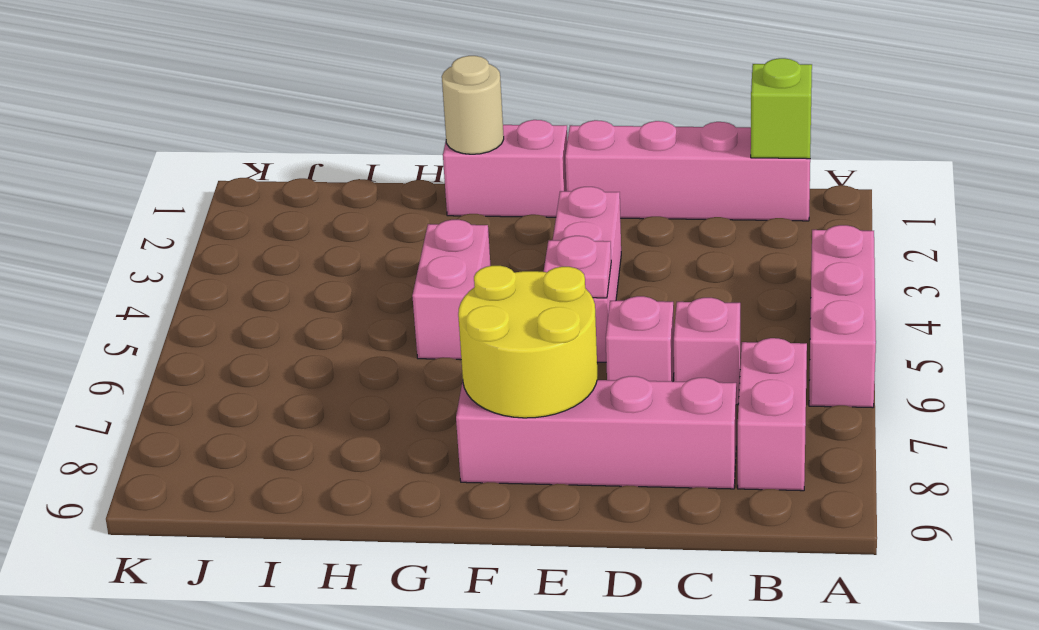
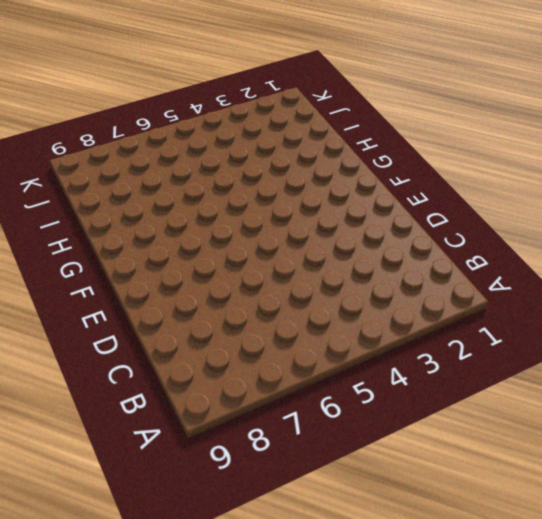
none -> pink 1x3 brick [809,225,876,408]
none -> pink 1x4 brick [565,120,810,221]
none -> pink 1x2 brick [738,338,807,491]

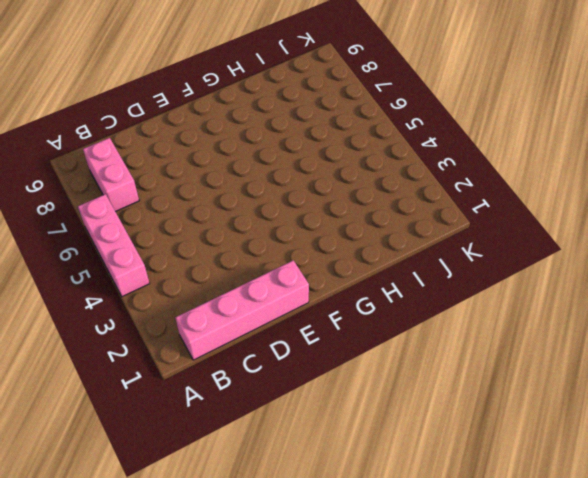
none -> pink 1x1 brick [674,298,740,405]
none -> pink 1x4 brick [456,376,736,489]
none -> pink 1x1 brick [606,296,674,381]

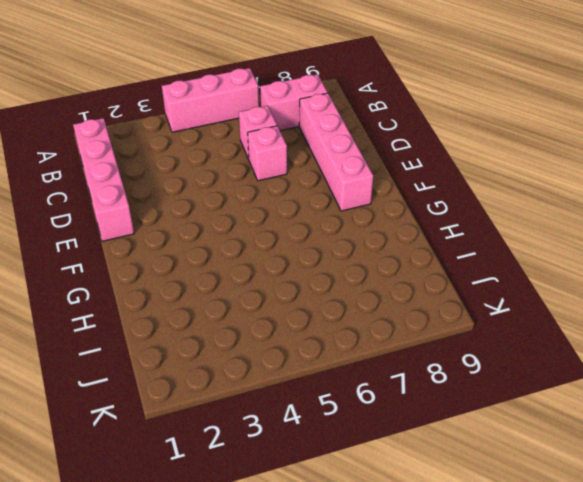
none -> pink 1x3 brick [553,187,621,362]
none -> pink 1x2 brick [443,120,567,217]
none -> pink 1x2 brick [412,220,490,360]

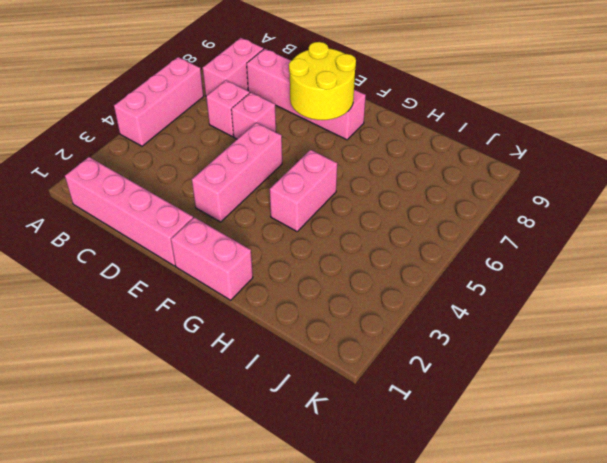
none -> lime 1x1 brick [751,58,812,159]
none -> pink 1x1 plate [544,236,611,298]
none -> tan 1x1 round brick [442,56,504,154]

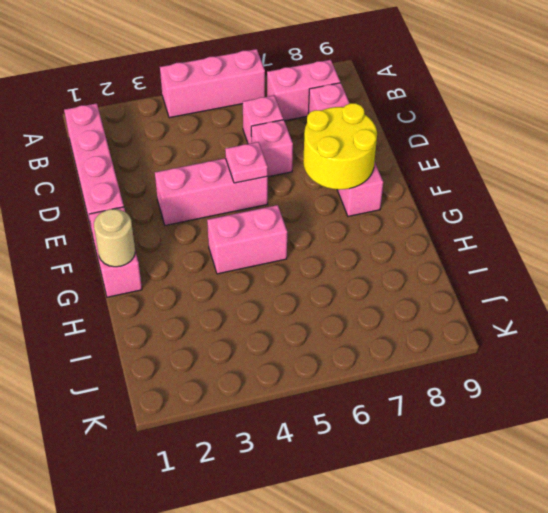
none -> lime 1x1 brick [751,58,812,159]

